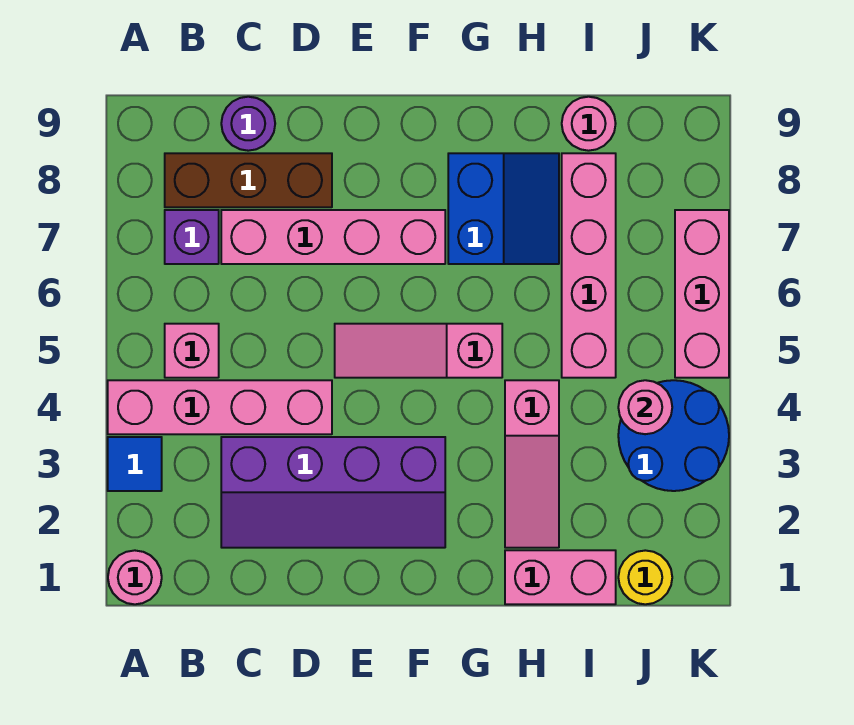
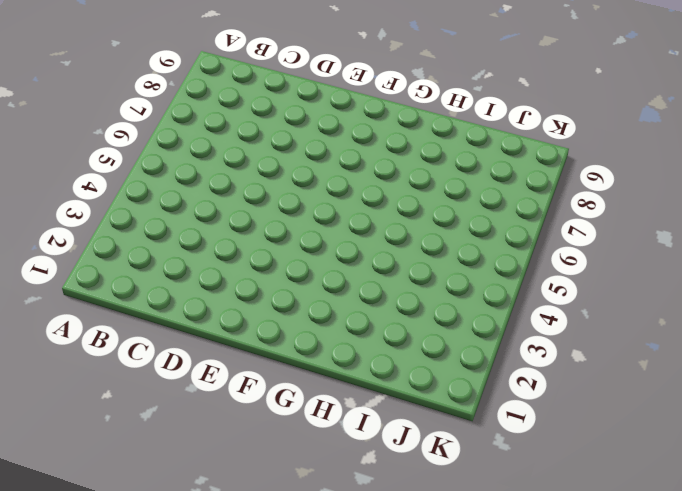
none -> pink 1x1 round brick [108,550,162,604]
none -> blue 1x1 tile [108,437,162,491]
none -> pink 1x4 brick [108,380,332,434]

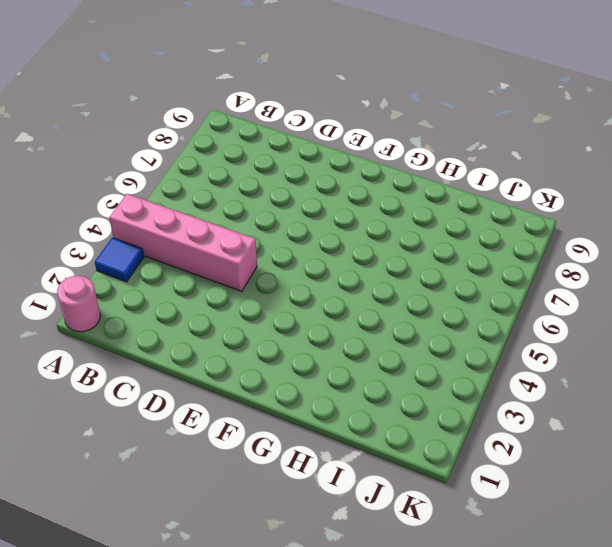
none -> pink 1x1 brick [165,324,219,378]
none -> purple 1x1 brick [165,210,219,264]
none -> brown 1x3 brick [165,153,332,207]

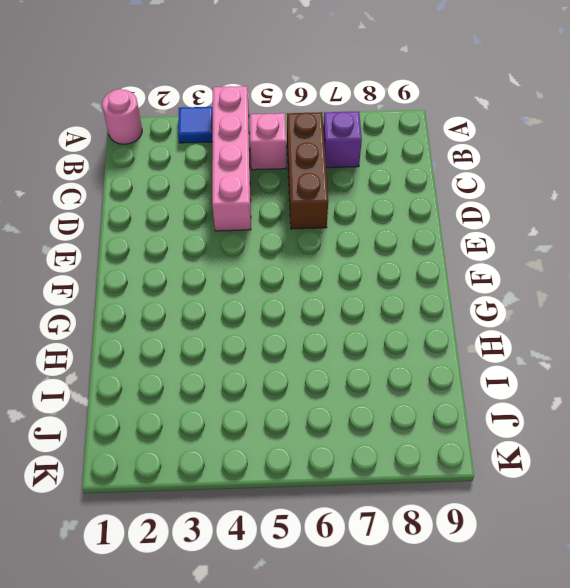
brown 1x3 brick [287,112,328,229] -> brown 1x3 brick moved to [165,153,332,207]
none -> purple 2x4 slope [221,437,445,548]
none -> pink 1x4 brick [221,210,445,264]
none -> purple 1x1 round brick [221,97,275,151]

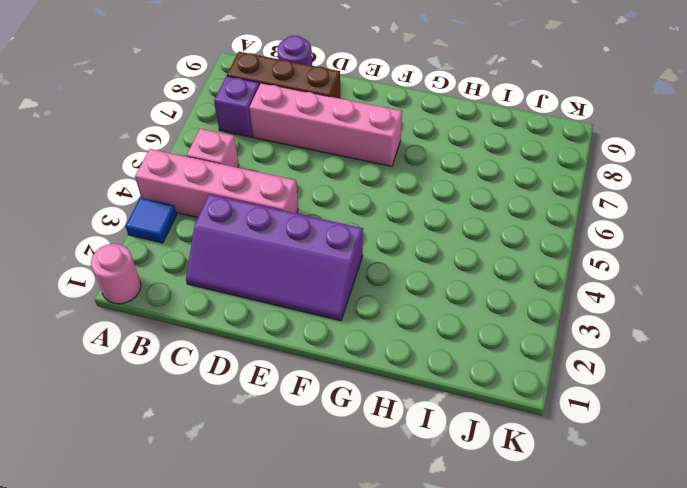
none -> pink 1x3 slope [335,324,502,378]
none -> blue 2x2 slope [448,153,559,264]
none -> pink 1x2 brick [505,550,616,604]

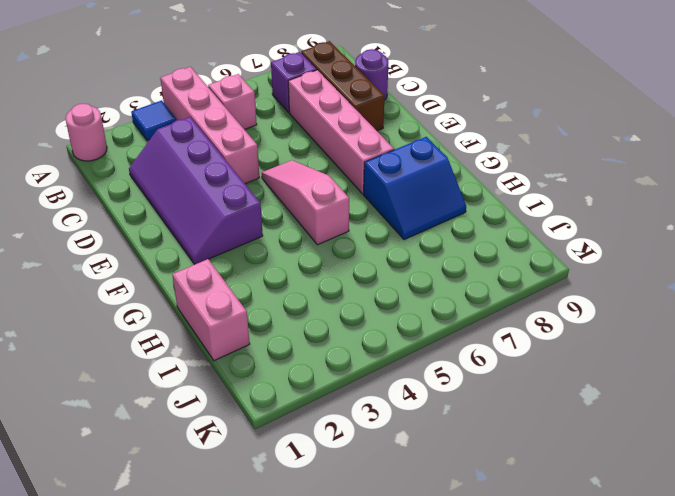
none -> pink 1x3 slope [505,380,559,548]
none -> pink 1x4 brick [562,153,616,378]
none -> pink 1x1 round brick [562,97,616,151]

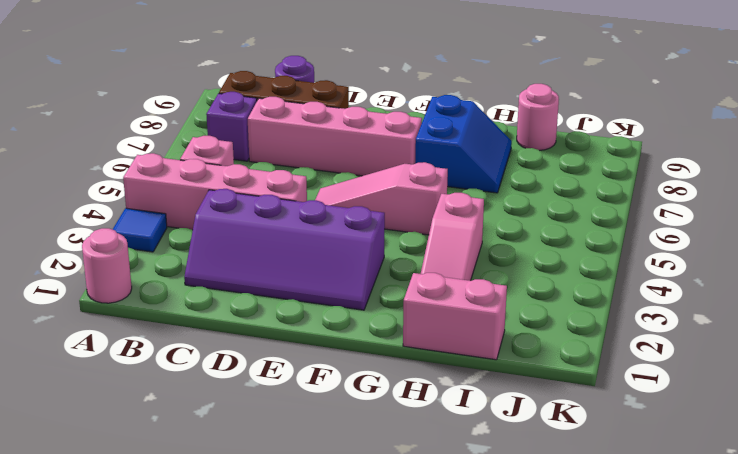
none -> pink 1x4 brick [562,153,616,378]
none -> yellow 1x1 round brick [618,550,672,604]
none -> blue 2x2 round brick [618,380,729,491]

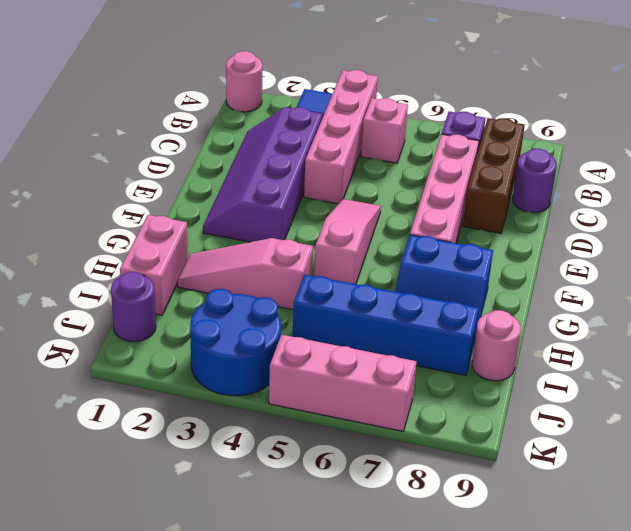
blue 1x4 brick [293,275,479,375] -> pink 1x4 brick [562,153,616,378]
purple 1x1 round brick [111,272,156,342] -> yellow 1x1 round brick [618,550,672,604]
none -> pink 1x1 round brick [618,380,672,434]

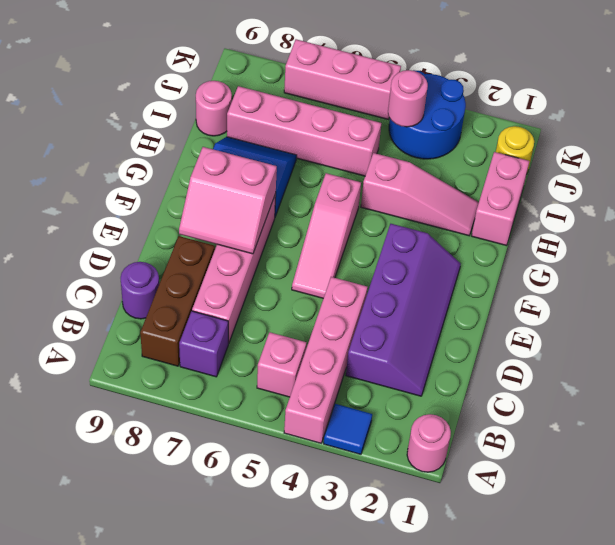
pink 2x2 slope [179,147,277,254] -> none

